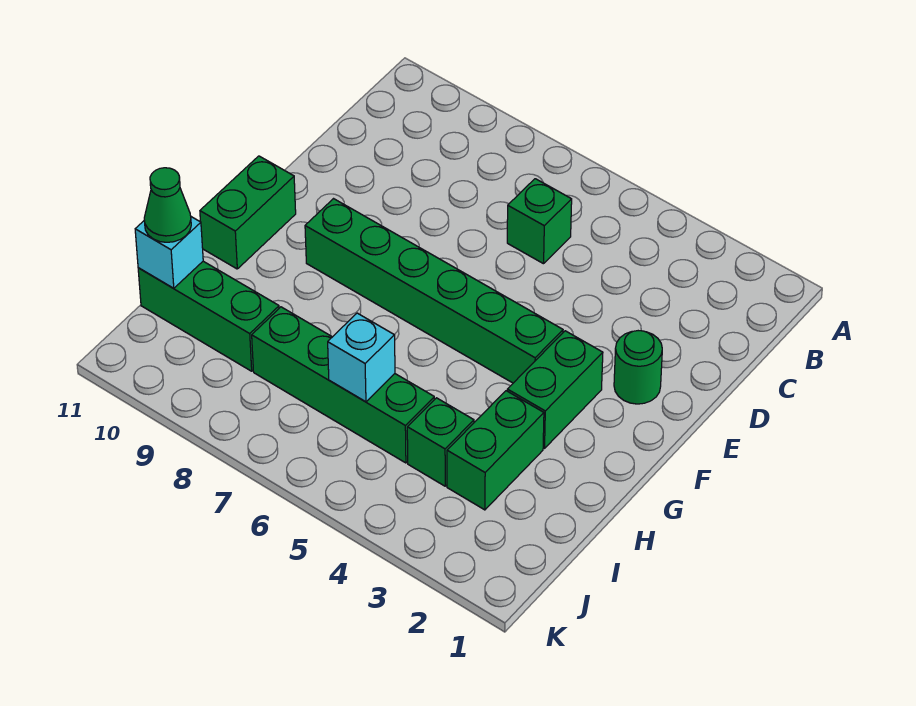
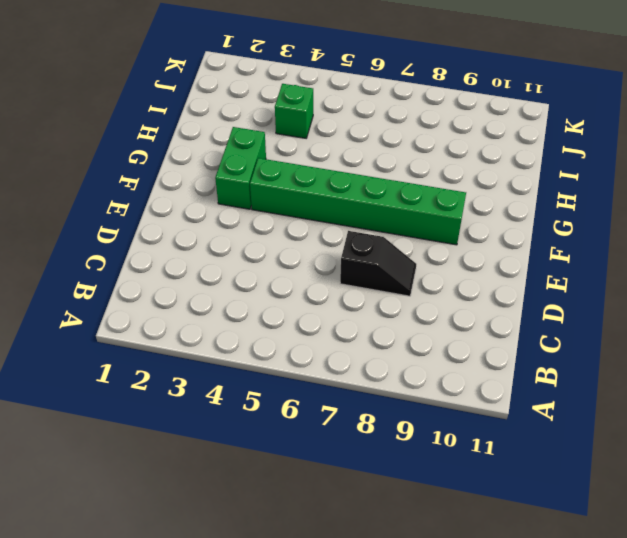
black 1x2 slope [340,231,416,296] -> none
none -> green 1x1 brick [507,179,572,264]
none -> green 1x1 round brick [614,331,662,404]
none -> green 1x2 brick [200,156,296,269]

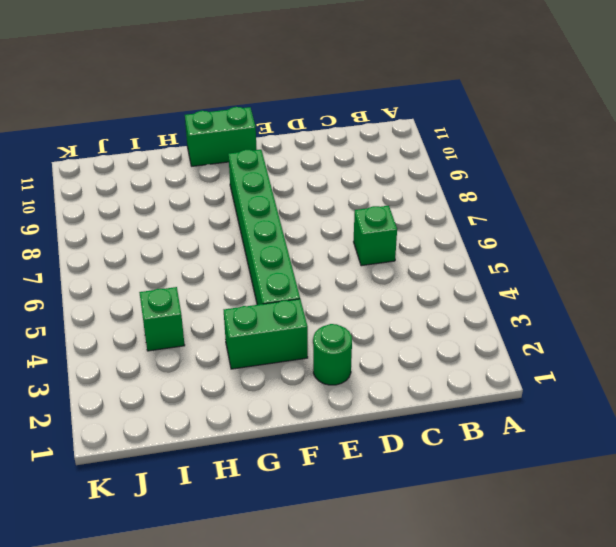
none -> green 1x2 brick [447,391,544,510]
none -> green 1x4 brick [252,307,434,463]
none -> green 1x3 brick [138,261,279,371]

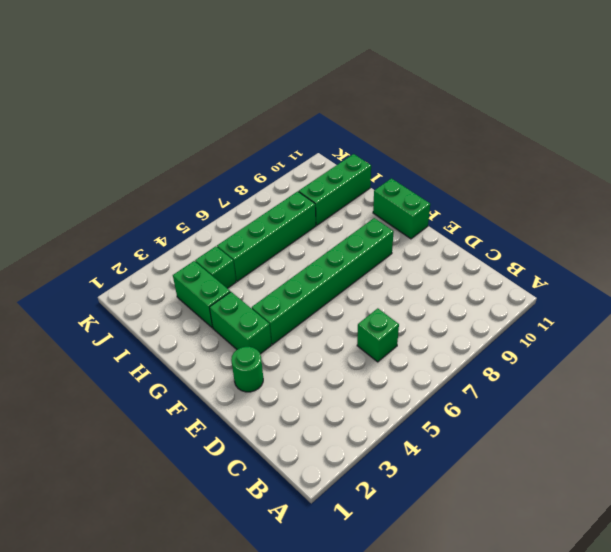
none -> cyan 1x1 brick [328,313,395,402]
none -> cyan 1x1 brick [135,217,203,288]
none -> green 1x1 cone [144,168,191,242]

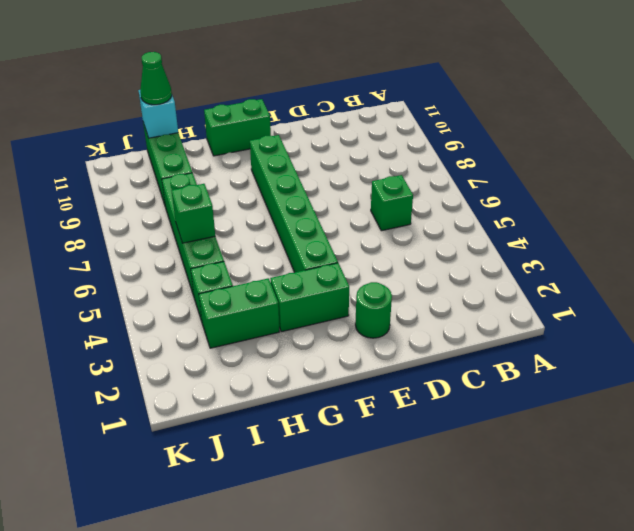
green 1x1 brick [171,184,215,243] -> cyan 1x1 brick [328,313,395,402]

